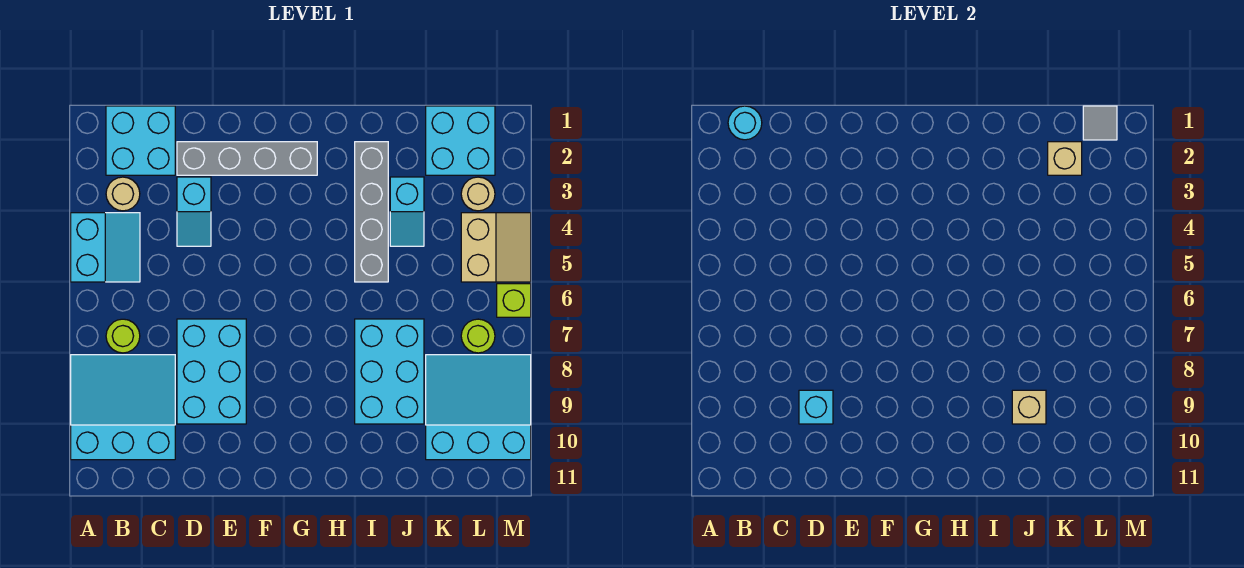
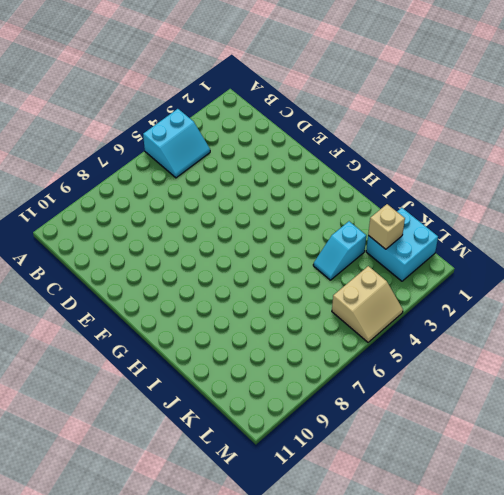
none -> cyan 3x3 slope [71,355,175,460]
none -> cyan 2x2 brick [106,106,175,175]
none -> tan 1x1 round brick [106,177,140,211]

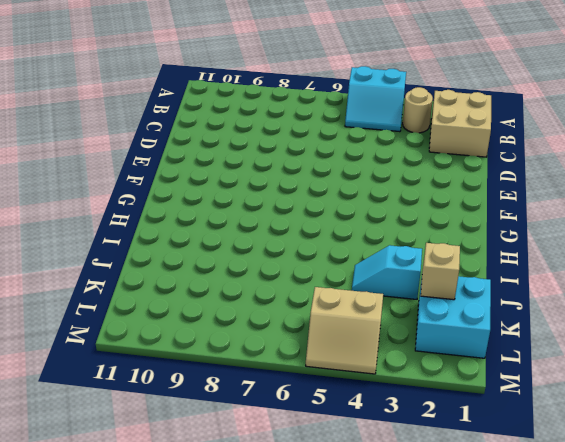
tan 2x2 brick [429,90,491,157] -> cyan 2x2 brick [106,106,175,175]
none -> cyan 3x3 slope [71,355,175,460]
none -> lime 1x1 round brick [106,319,140,353]
none -> grey 1x4 brick [177,142,317,175]

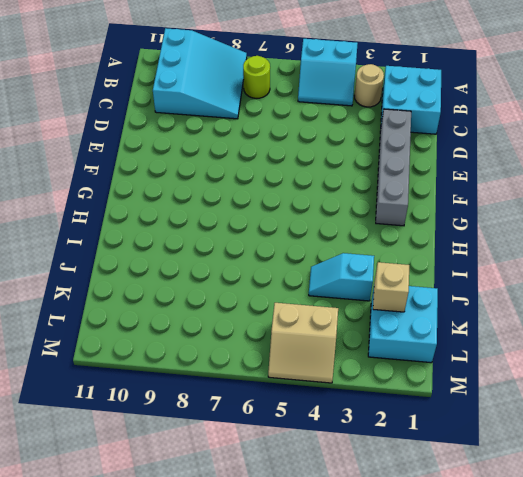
none -> cyan 1x2 slope [177,177,211,246]
none -> cyan 2x3 brick [177,319,246,424]
none -> grey 1x4 brick [355,142,388,282]

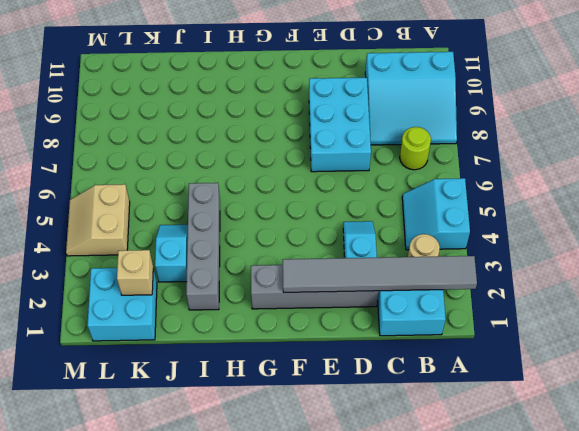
grey 1x6 tile [283,256,477,292] -> none
none -> cyan 2x3 brick [355,319,424,424]
none -> cyan 3x3 slope [426,355,531,460]
none -> tan 1x1 round brick [461,177,495,211]

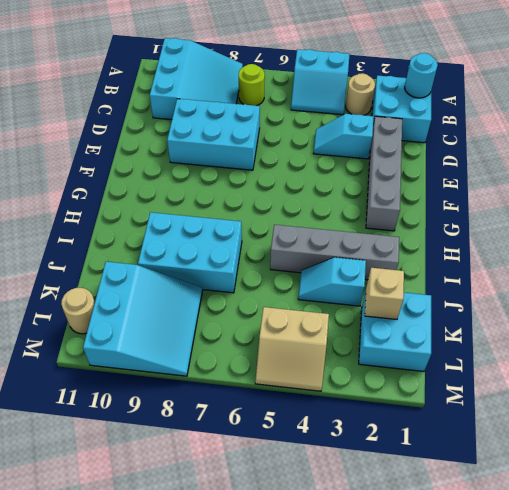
tan 1x1 round brick [61,288,95,334] -> tan 1x1 round brick moved to [461,177,495,211]
none -> lime 1x1 round brick [461,319,495,353]
none -> lime 1x1 brick [497,284,531,317]
none -> cyan 1x1 brick [799,390,833,424]

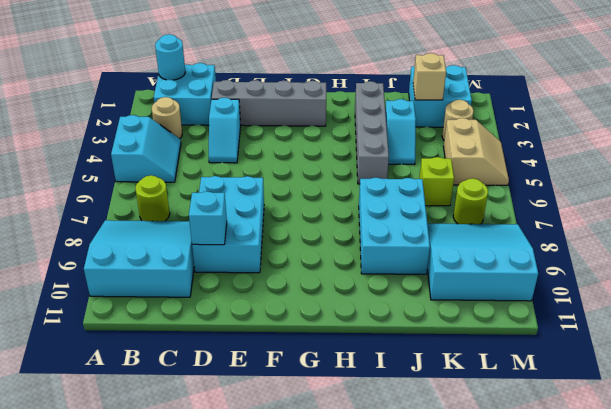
lime 1x1 brick [419,157,454,206] -> lime 1x1 brick moved to [497,284,531,317]
none -> tan 1x1 brick [1012,390,1046,424]
none -> grey 1x1 tile [1083,106,1117,140]

